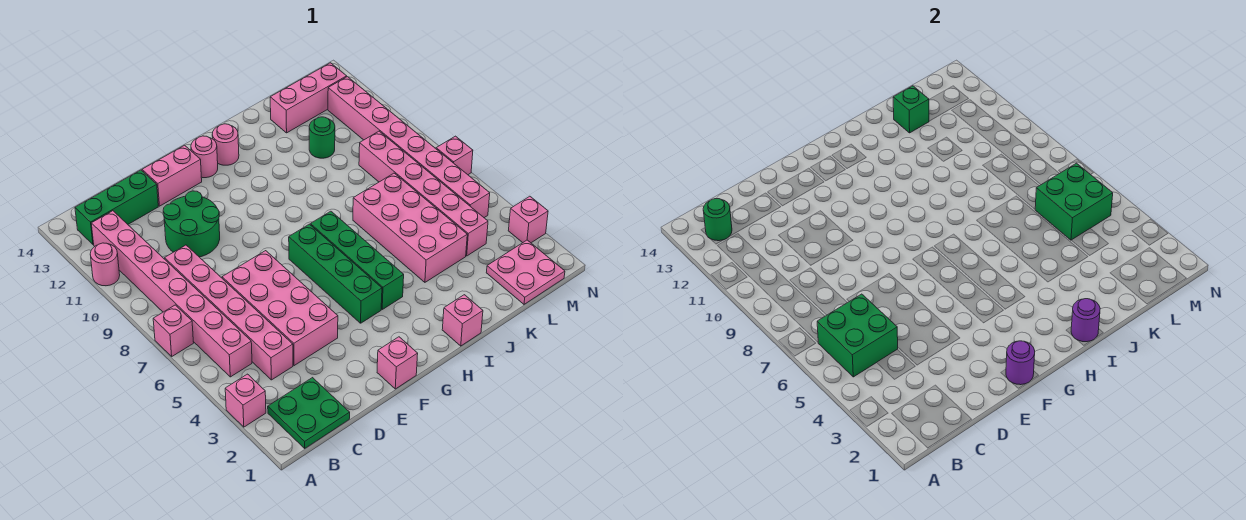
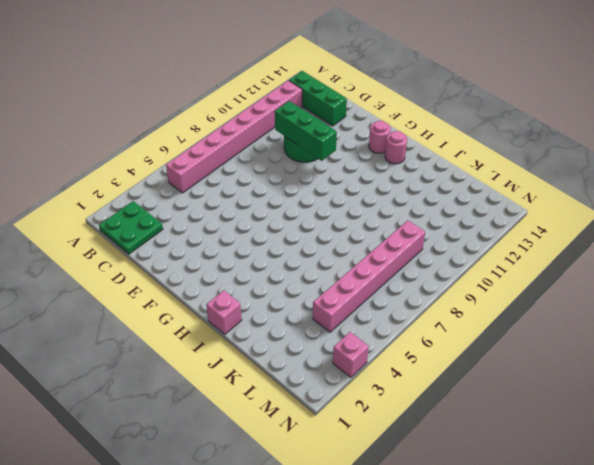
green 1x3 brick [275,101,337,161] -> none
none -> pink 1x1 brick [225,374,266,427]
none -> pink 1x1 brick [153,305,194,356]
none -> pink 1x1 round brick [90,243,120,286]
none -> pink 1x6 brick [165,245,293,380]

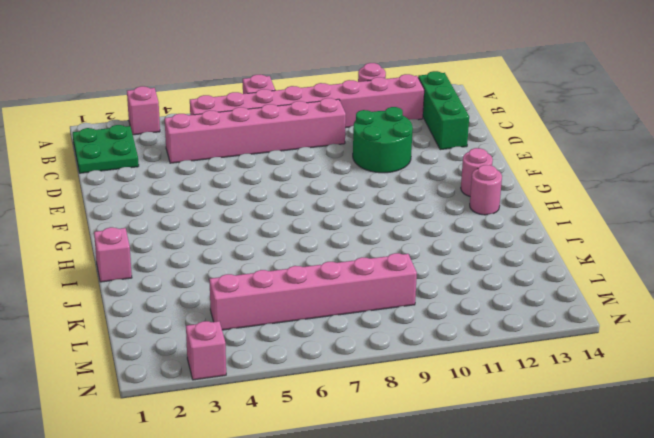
none -> pink 2x4 brick [222,251,338,366]
none -> pink 1x2 brick [142,145,202,206]
none -> pink 1x1 brick [377,337,418,389]
none -> green 1x4 brick [289,224,382,323]

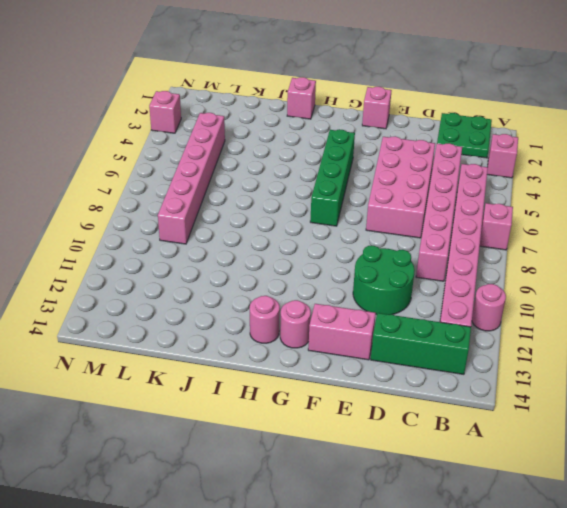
none -> green 1x4 brick [311,211,404,309]
none -> pink 2x4 brick [353,173,467,282]
none -> green 1x1 round brick [309,117,335,158]
none -> pink 1x3 brick [270,63,347,133]

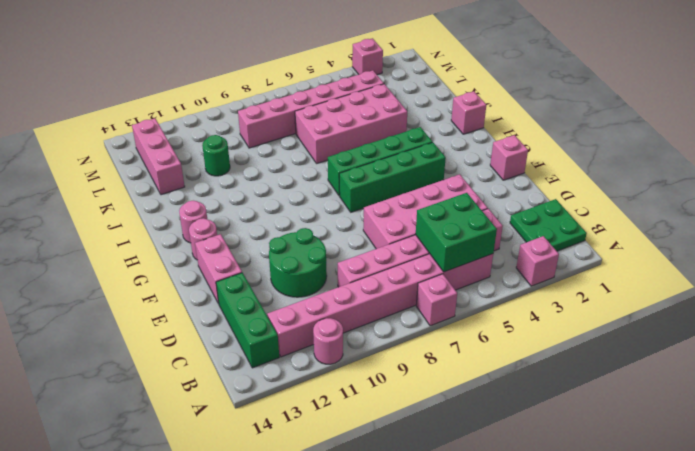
none -> pink 2x2 plate [486,240,565,304]
none -> pink 1x8 brick [328,77,490,218]
none -> pink 1x1 brick [436,136,473,175]
none -> green 1x1 round brick [703,199,732,241]

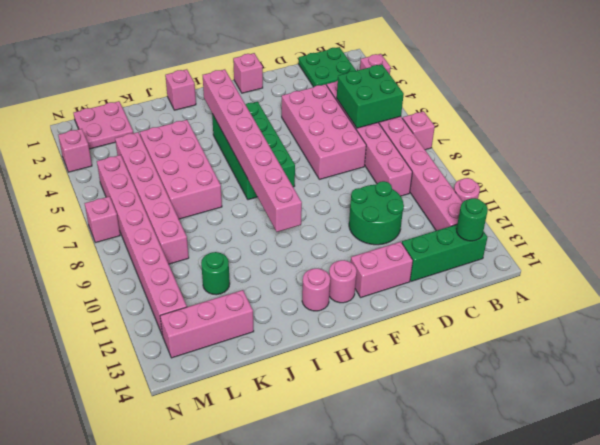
pink 1x8 brick [203,69,302,232] -> none
none -> purple 1x1 round brick [1006,341,1035,385]
none -> purple 1x1 round brick [1071,299,1100,342]
none -> green 1x1 brick [893,86,929,133]
none -> green 2x2 brick [1035,163,1113,240]

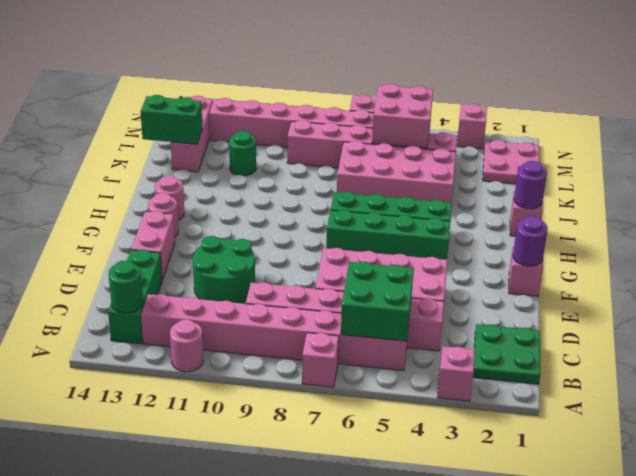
green 1x2 brick [141,95,202,144] -> green 1x1 brick [893,86,929,133]
pink 2x2 brick [372,84,433,148] -> green 2x2 brick [1035,163,1113,240]

